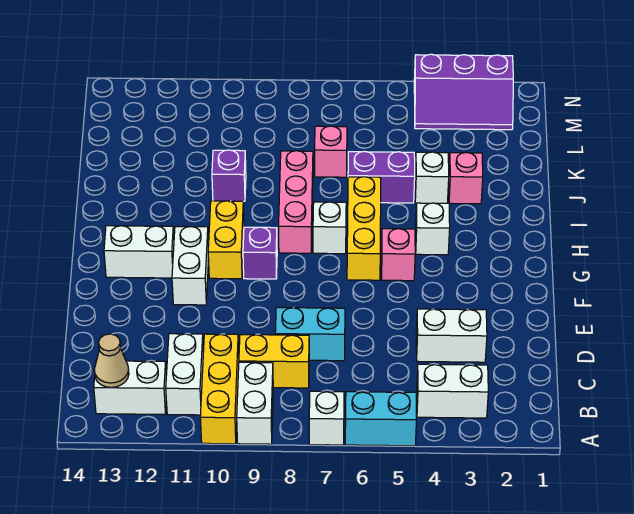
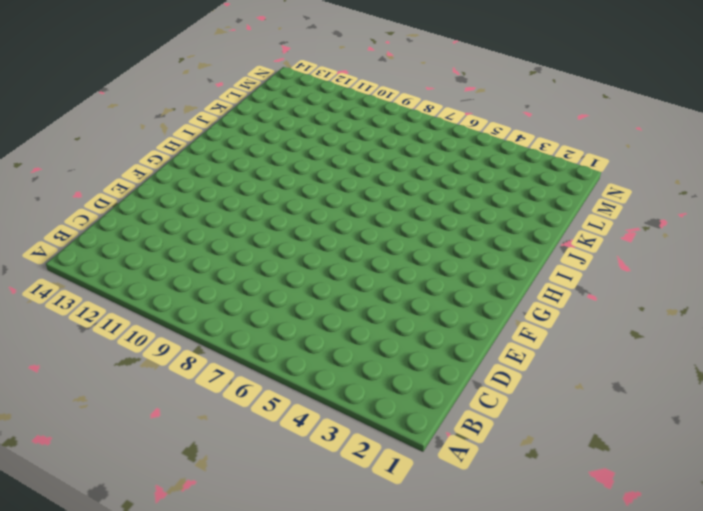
none -> cyan 1x2 brick [345,392,416,446]
none -> white 1x1 brick [309,391,344,445]
none -> white 1x2 brick [237,362,273,444]

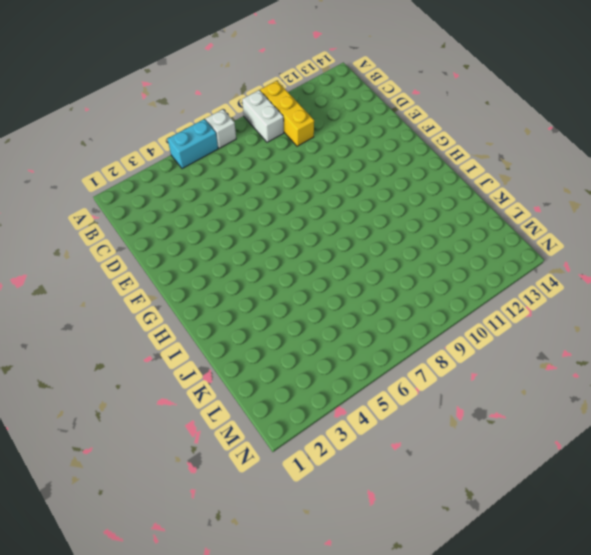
none -> white 1x2 brick [417,364,488,418]
none -> white 1x2 brick [166,334,203,415]
none -> white 1x2 brick [94,361,166,414]

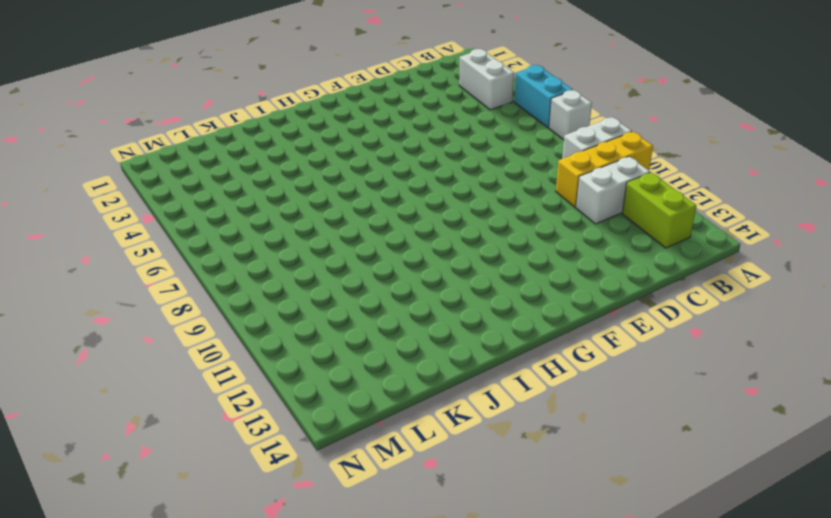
lime 1x2 brick [622,172,696,248] -> white 1x2 brick [94,361,166,414]
none -> yellow 1x2 brick [239,335,309,388]
none -> white 1x2 brick [416,309,487,362]
none -> cyan 1x2 brick [275,308,345,361]

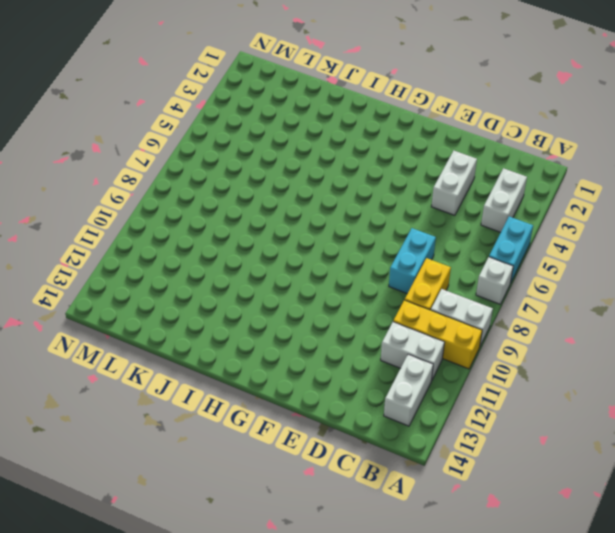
none -> white 1x2 brick [172,226,209,305]
none -> pink 1x1 brick [381,229,415,281]
none -> yellow 1x3 brick [347,177,381,280]

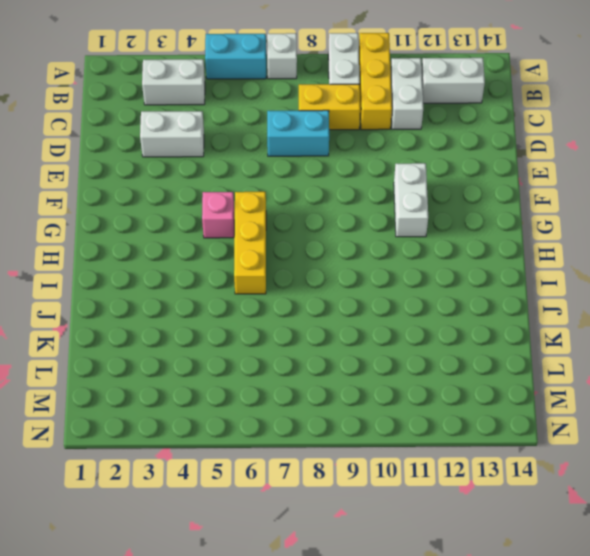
none -> purple 1x1 brick [243,227,277,279]
none -> yellow 1x2 brick [208,201,244,279]
none -> white 1x2 brick [104,226,174,278]

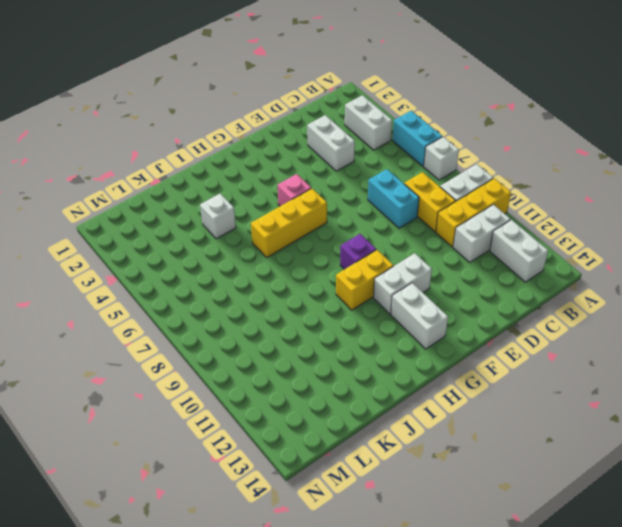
none -> white 1x1 brick [416,203,450,255]
none -> white 1x1 brick [313,202,346,254]
none -> pink 1x3 brick [279,151,313,253]

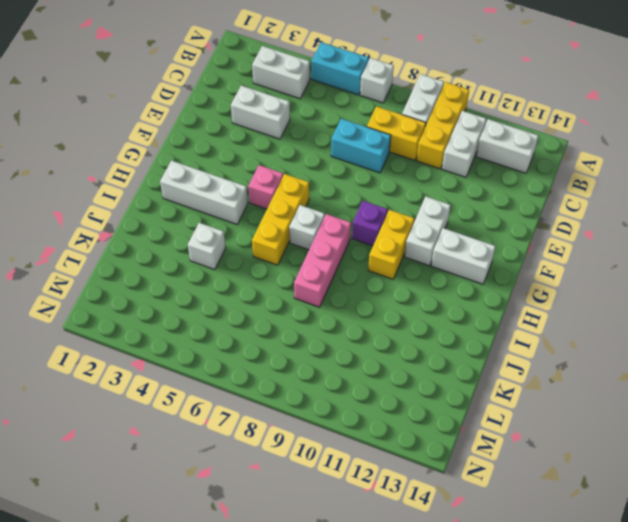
white 1x3 brick [160,161,248,224] -> white 1x1 brick [416,203,450,255]
none -> pink 1x1 brick [449,152,483,204]
none -> purple 1x2 brick [348,151,415,203]
none -> purple 1x1 brick [212,150,246,201]

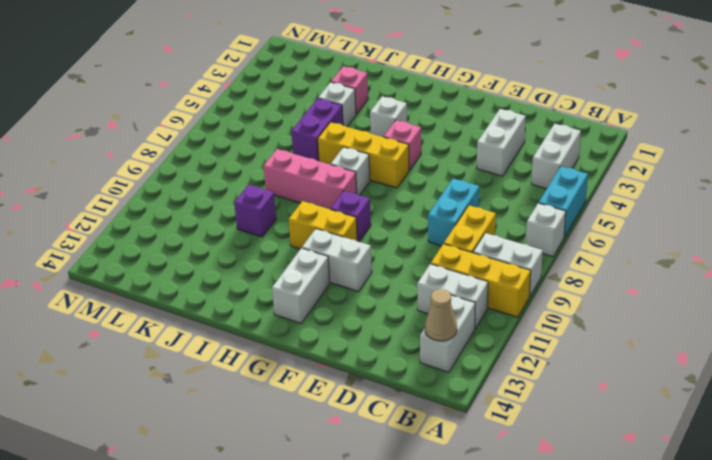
none -> pink 1x1 brick [315,126,347,177]
none -> purple 2x3 slope [414,54,513,130]

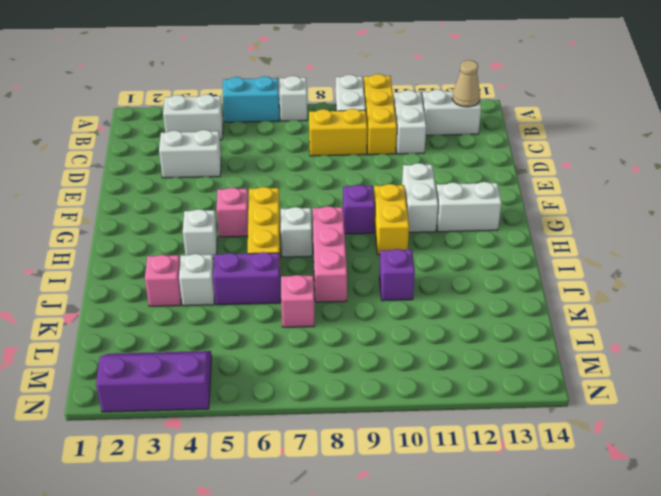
none -> cyan 1x2 brick [275,308,345,361]

